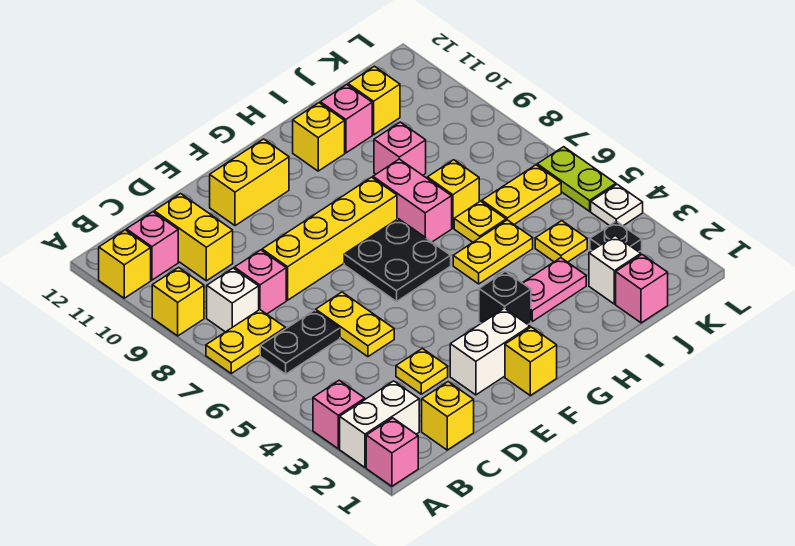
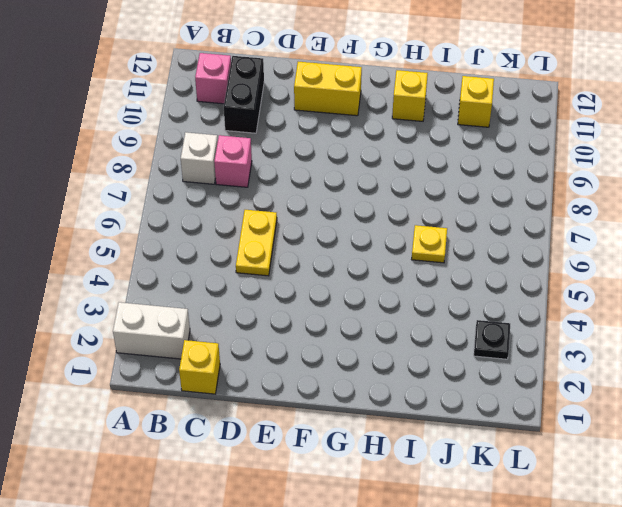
black 1x2 brick [224,56,264,133] -> yellow 1x2 brick [154,194,233,281]
none -> pink 1x1 brick [366,418,418,486]
none -> pink 1x1 brick [313,380,365,449]
none -> yellow 1x2 plate [206,310,285,373]
none -> yellow 1x1 brick [152,267,204,336]

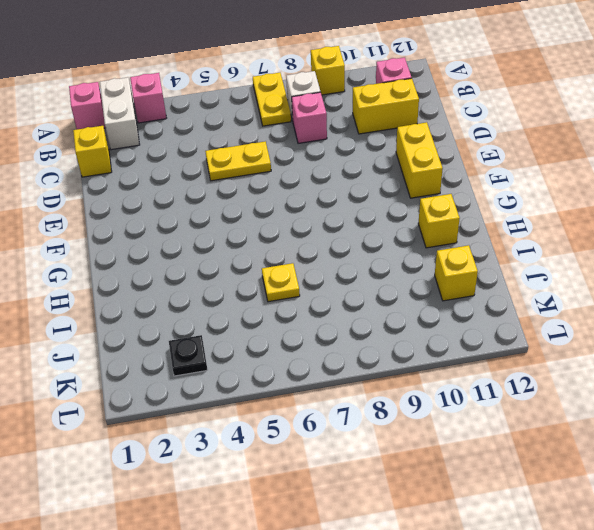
none -> yellow 1x1 brick [99,230,151,298]
none -> black 1x2 plate [260,310,340,374]
none -> yellow 1x1 plate [396,348,448,394]
none -> yellow 1x4 brick [262,177,397,300]

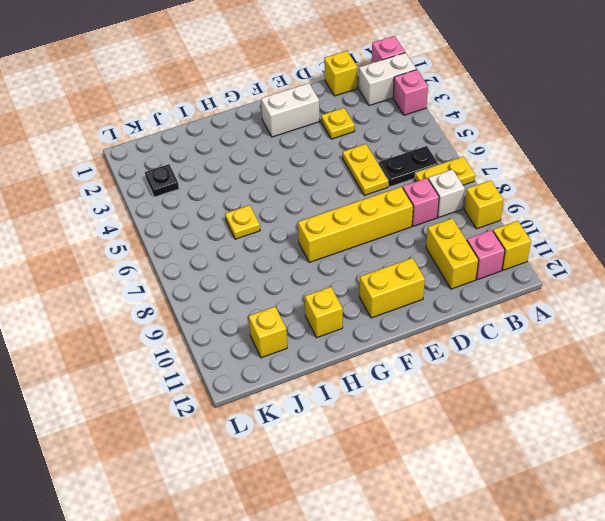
none -> yellow 1x1 brick [505,327,557,395]
none -> black 2x2 plate [344,219,451,301]
none -> black 1x1 brick [479,271,531,324]
none -> pink 1x2 plate [523,258,586,321]

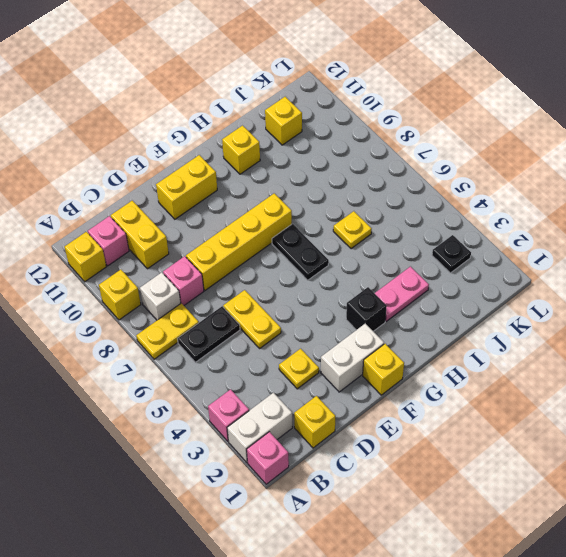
black 1x2 plate [272,224,329,280] -> black 2x2 plate [344,219,451,301]
none -> yellow 1x2 plate [453,220,533,284]
none -> pink 1x2 brick [373,159,452,242]
none -> yellow 1x1 brick [427,160,479,228]
none -> pink 1x1 brick [374,122,426,175]

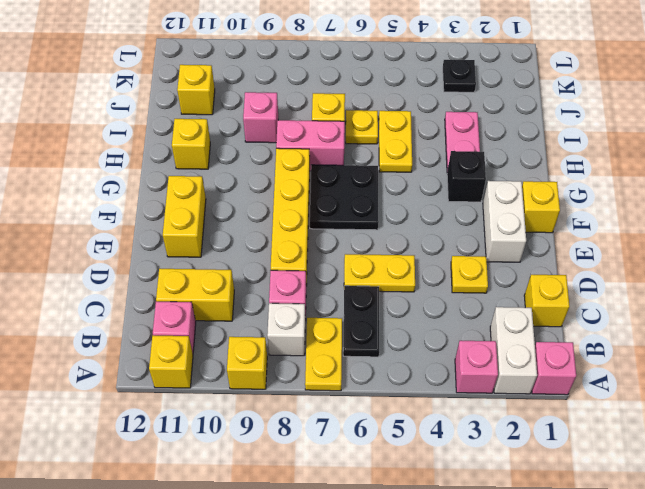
none -> pink 1x1 brick [320,85,372,153]
none -> pink 1x1 brick [616,255,668,323]
none -> white 1x1 brick [589,236,641,304]
none -> yellow 1x1 plate [535,221,587,262]

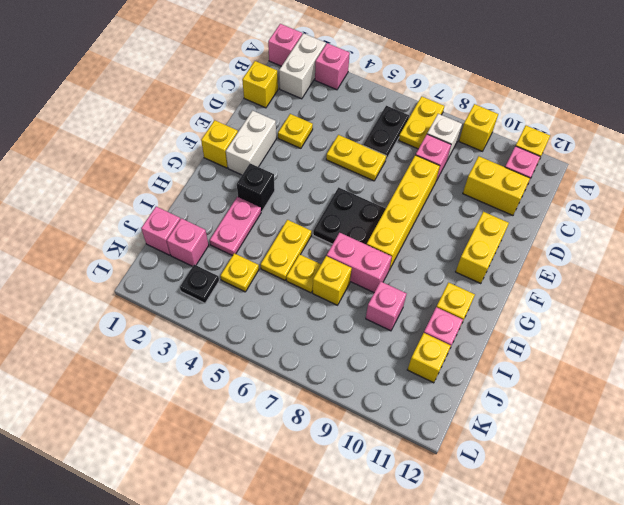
pink 1x1 brick [167,218,209,266] -> white 1x1 brick [589,236,641,304]
none -> yellow 1x2 plate [482,165,561,224]
none -> white 1x1 plate [591,184,643,226]
none -> lime 1x2 plate [537,147,616,211]

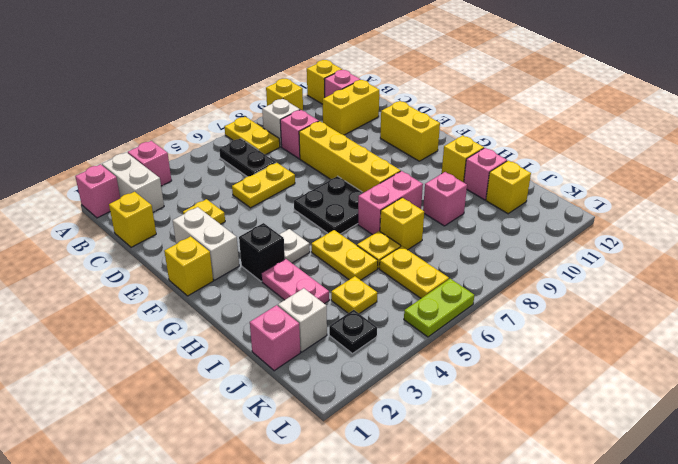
white 1x1 plate [279,229,310,263] -> white 1x1 plate moved to [591,184,643,226]

